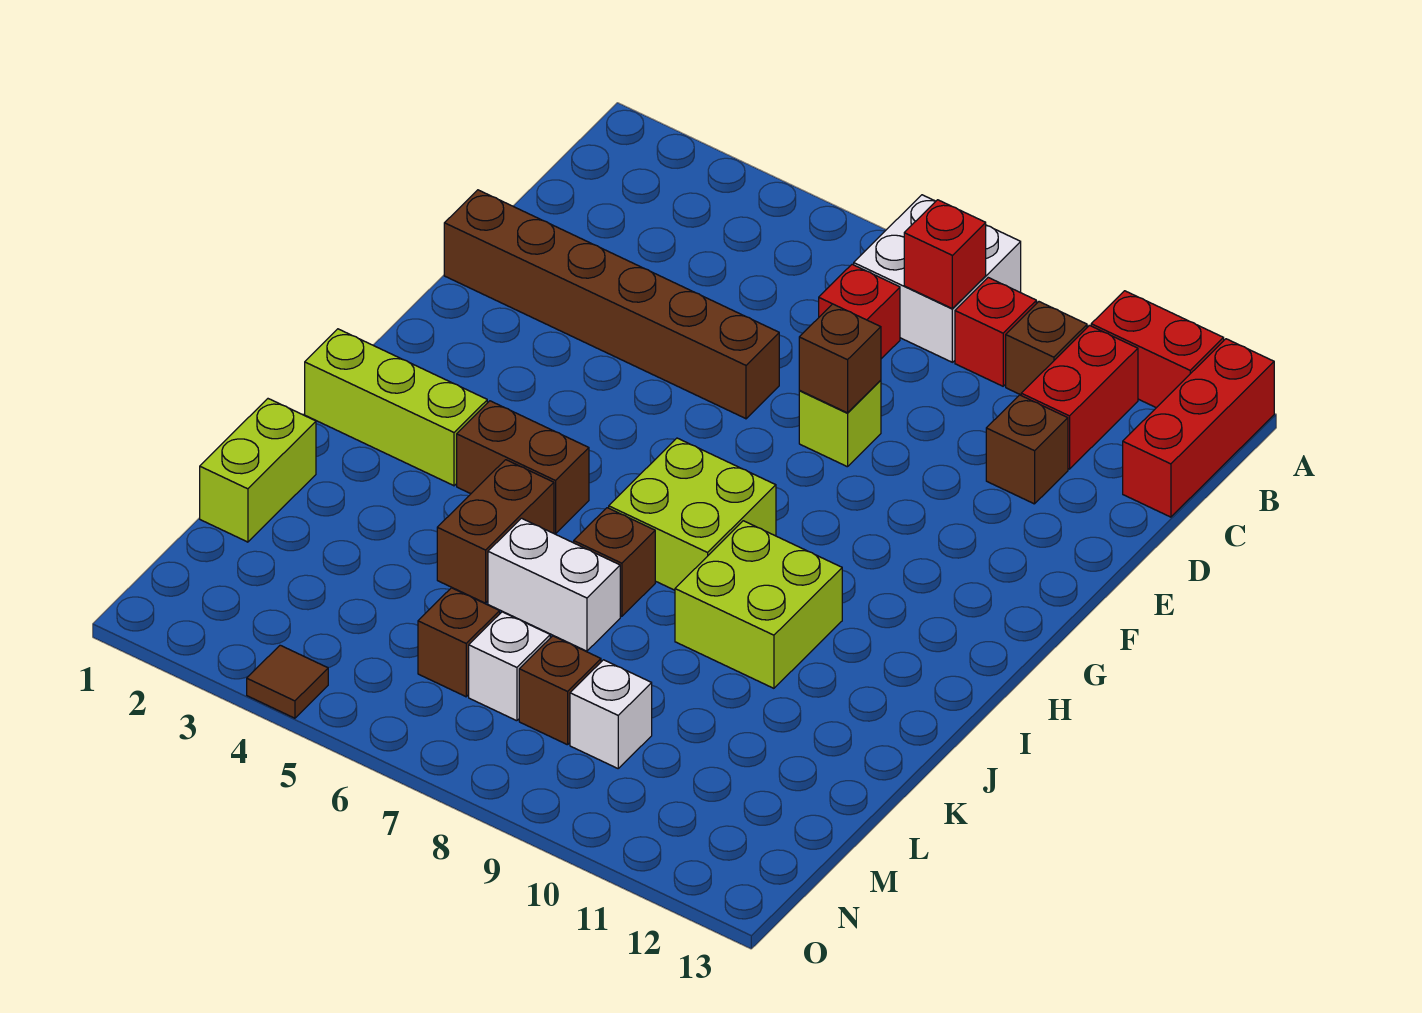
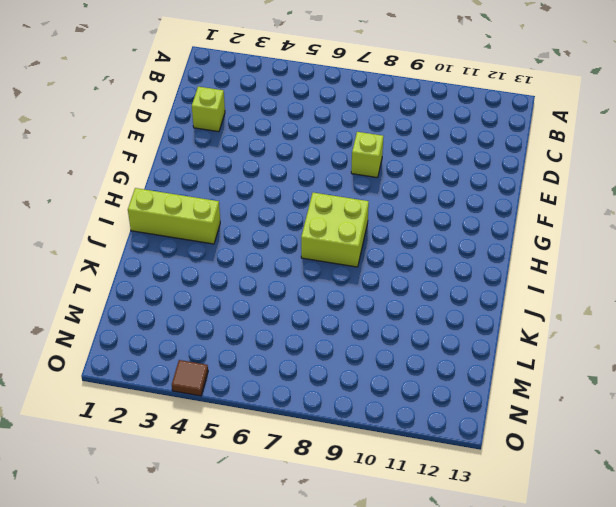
lime 1x1 brick [192,87,225,132] -> none
none -> white 2x2 brick [854,195,1021,362]
none -> red 1x2 brick [1091,291,1224,408]
none -> red 1x3 brick [1123,339,1274,517]

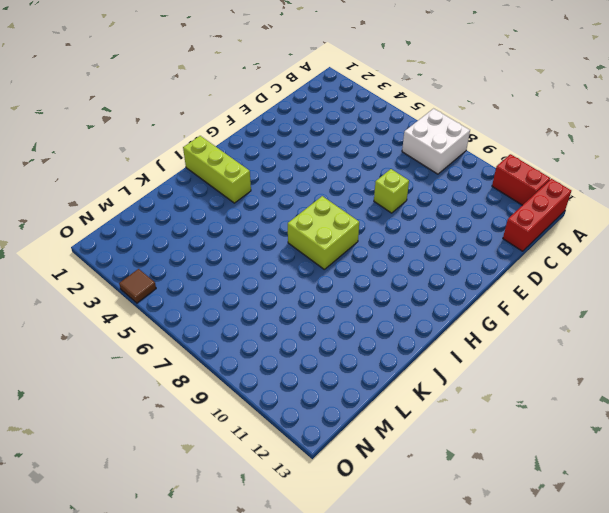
none -> red 1x1 brick [955,278,1036,386]
none -> brown 1x1 brick [1006,302,1087,395]
none -> red 1x2 brick [1021,325,1138,469]

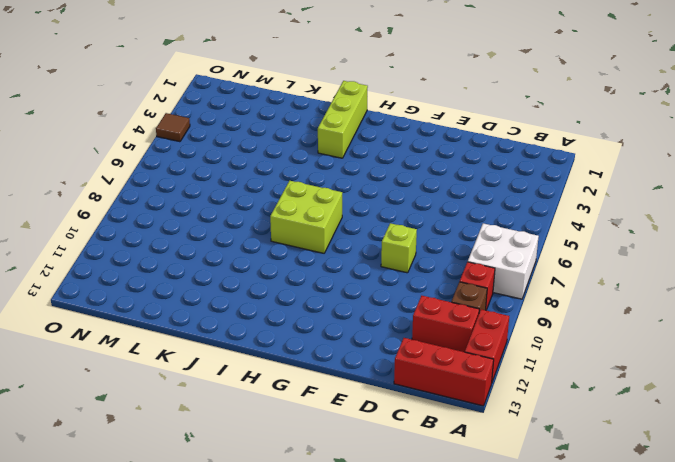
none -> red 1x1 brick [819,264,900,359]
none -> brown 1x1 brick [986,395,1068,504]
none -> brown 1x6 brick [444,190,779,419]

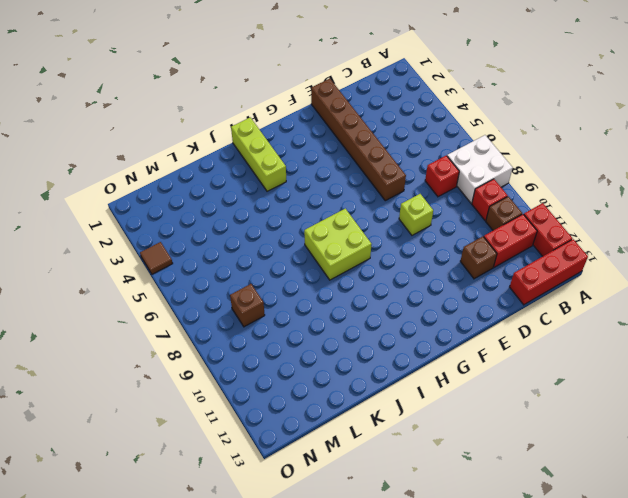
none -> brown 1x2 brick [457,401,589,534]
none -> lime 2x2 brick [675,521,842,688]
none -> brown 1x2 brick [437,460,554,603]

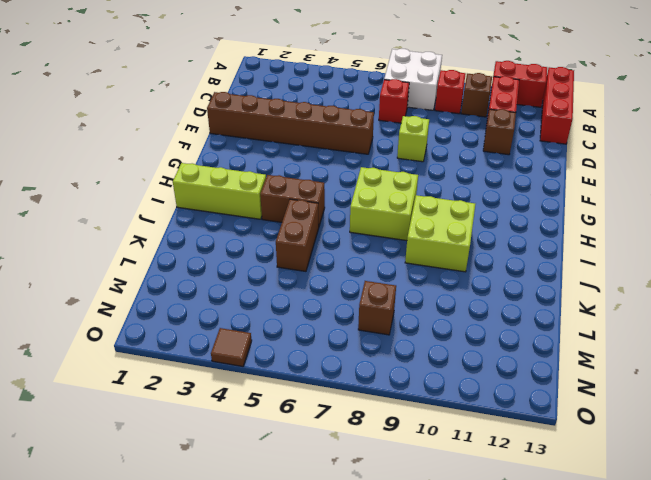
none -> brown 1x1 brick [574,508,655,616]
none -> lime 1x2 brick [200,399,316,542]
none -> white 1x2 brick [488,518,620,651]

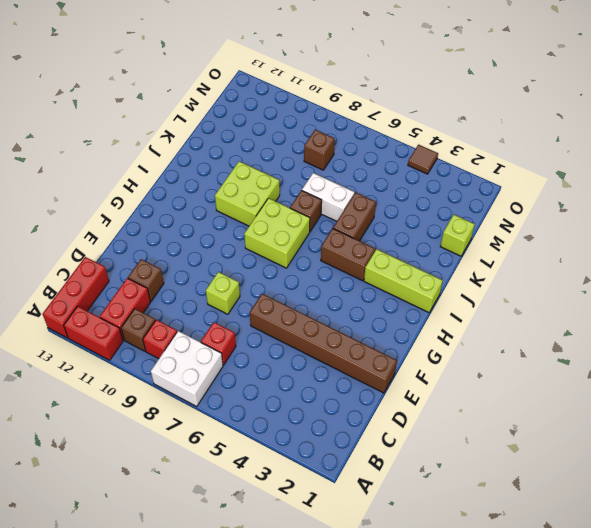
lime 1x1 brick [440,215,475,256] -> lime 1x2 brick [200,399,316,542]
none -> brown 1x1 brick [418,588,500,697]
none -> white 1x1 brick [469,612,550,721]
none -> white 1x1 brick [570,660,652,768]

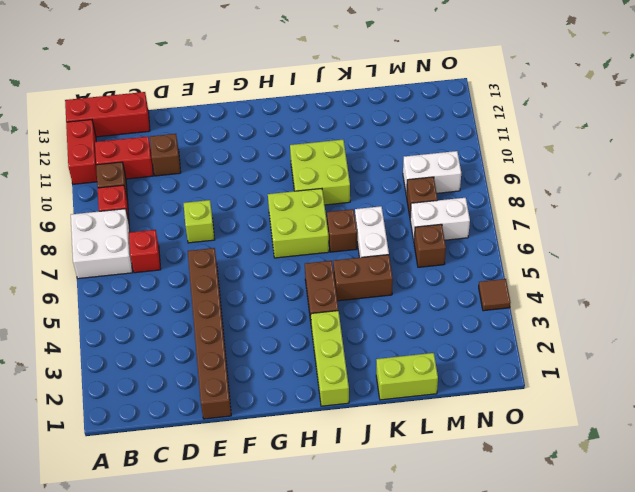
white 1x2 brick [410,198,470,240] -> white 1x1 brick [469,612,550,721]
white 1x2 brick [403,151,461,196] -> white 1x1 brick [570,660,652,768]
none -> red 1x1 brick [904,200,986,308]
none -> brown 1x1 brick [799,304,881,413]

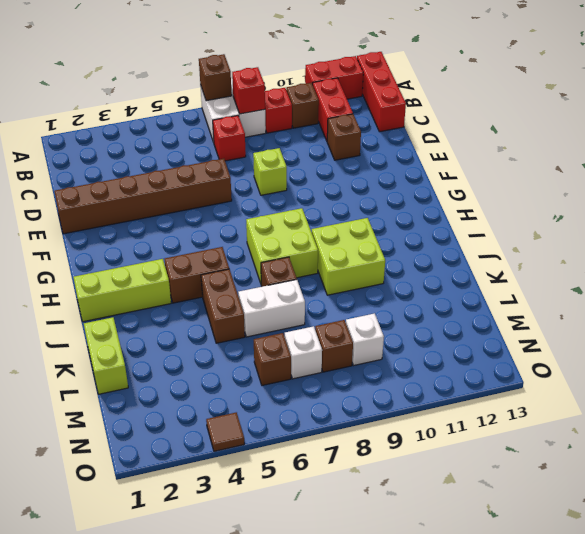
brown 1x1 brick [199,54,232,101] -> brown 1x1 brick moved to [799,304,881,413]

